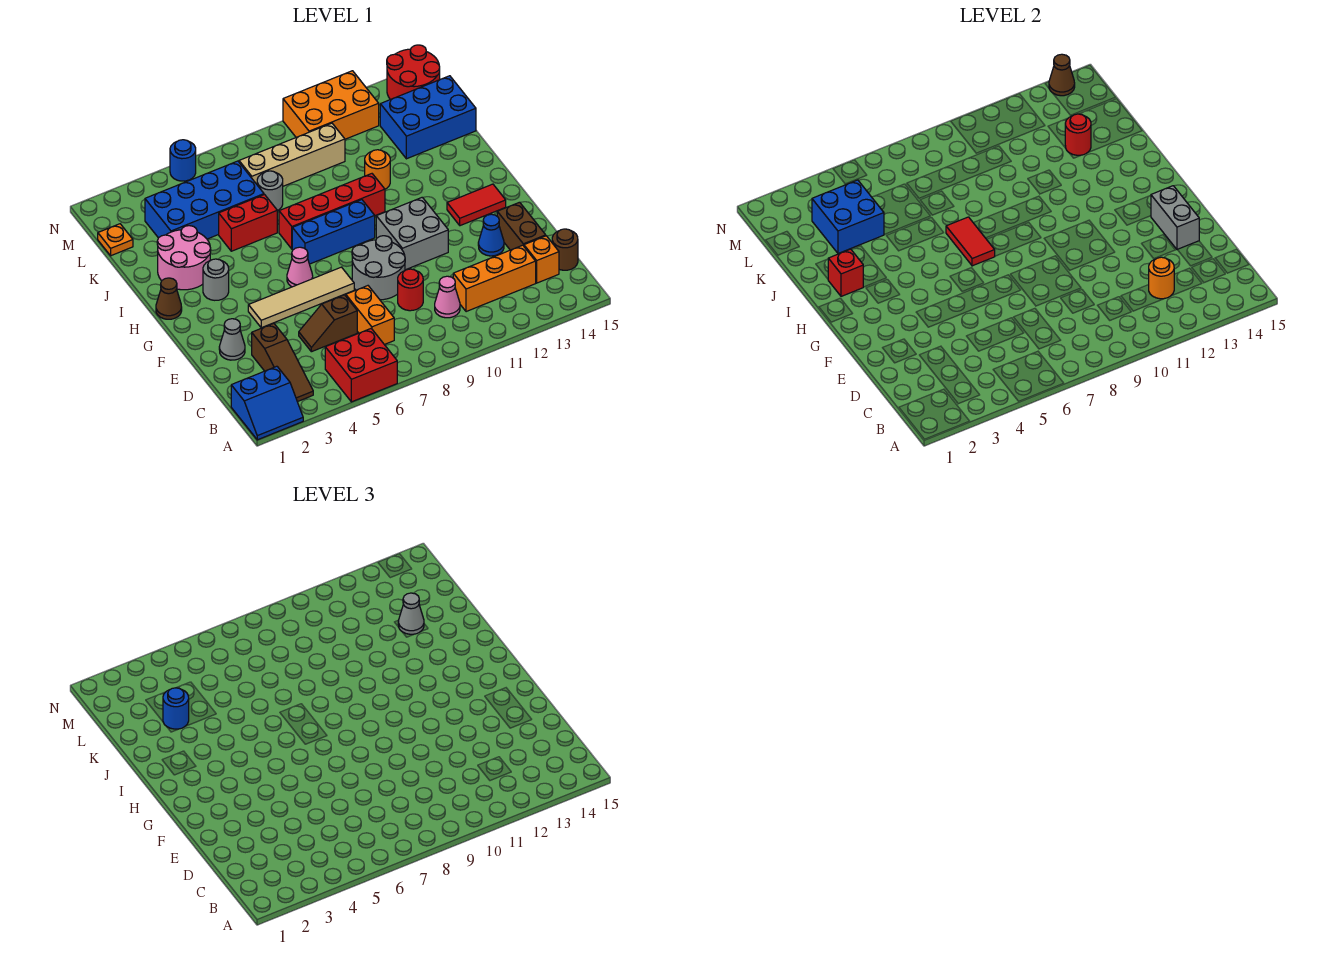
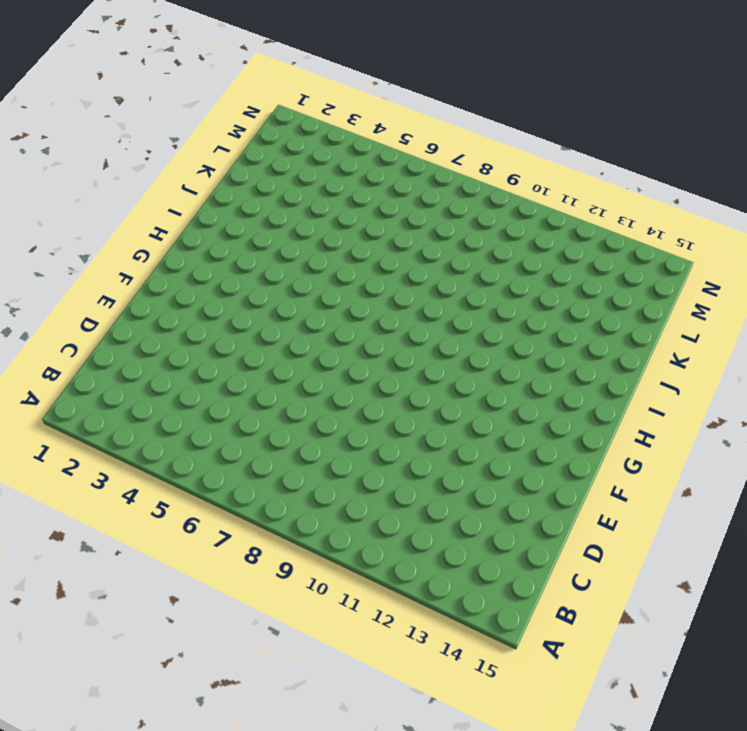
none -> blue 2x2 slope [231,366,303,440]
none -> red 2x2 brick [325,329,397,402]
none -> brown 1x3 slope [252,323,313,402]
none -> orange 1x2 brick [345,286,394,345]

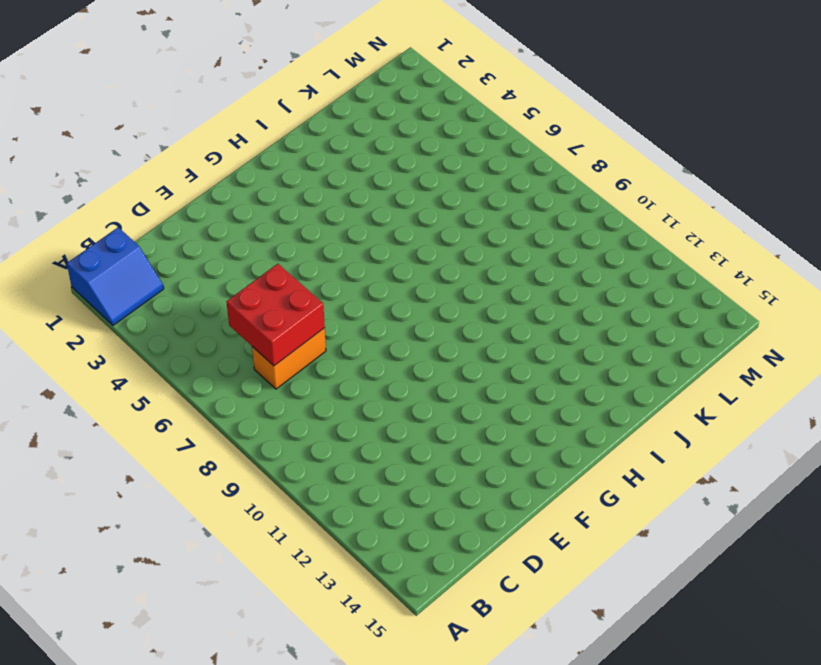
blue 2x2 slope [67,227,164,325] -> blue 2x2 slope turned to [231,366,303,440]
red 2x2 brick [227,264,325,366] -> red 2x2 brick moved to [325,329,397,402]
none -> brown 1x3 slope [252,323,313,402]
none -> pink 1x1 cone [435,276,460,318]
none -> orange 1x3 brick [453,245,536,312]
none -> orange 1x1 brick [524,236,559,283]

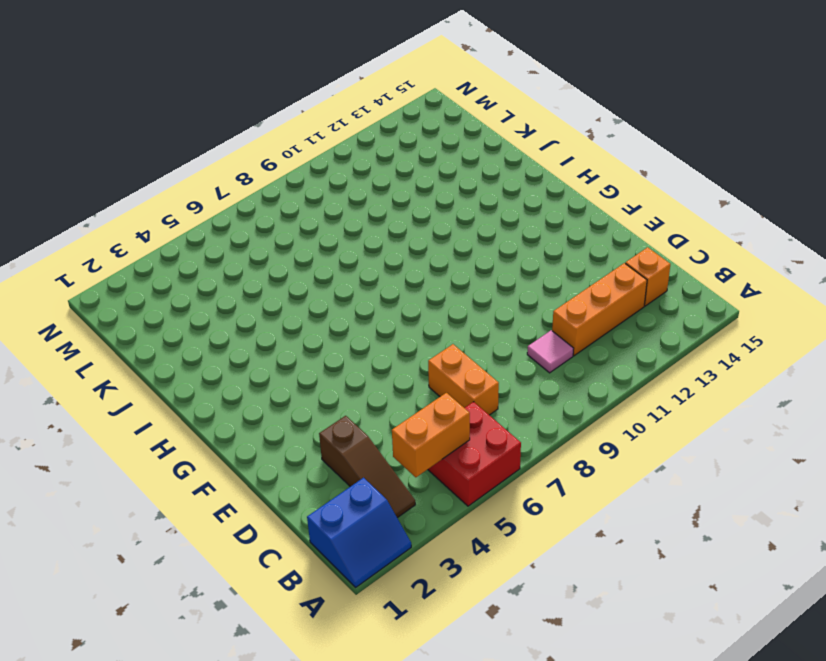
orange 1x2 brick [392,393,470,477] -> none
pink 1x1 tile [527,330,574,373] -> pink 1x1 cone [435,276,460,318]
none -> brown 1x1 round brick [552,229,578,270]
none -> brown 1x2 slope [299,295,357,352]
none -> red 1x1 round brick [398,269,423,311]
none -> brown 1x2 brick [497,202,546,250]

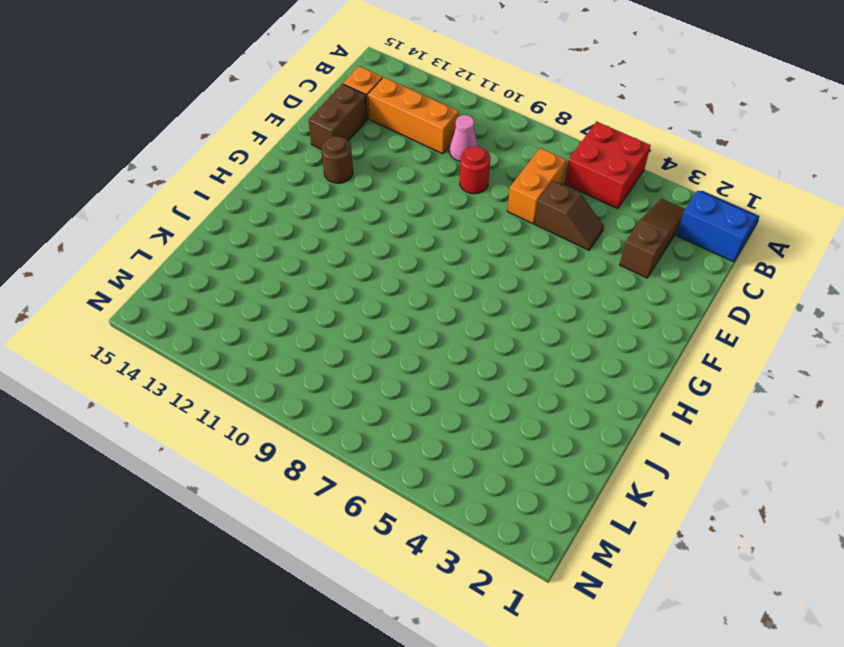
brown 1x1 round brick [321,136,353,183] -> brown 1x1 round brick moved to [552,229,578,270]
none -> grey 1x1 cone [219,319,245,360]
none -> grey 2x2 round brick [352,236,405,300]
none -> blue 1x1 cone [478,214,504,256]
none -> tan 1x4 tile [248,267,354,328]

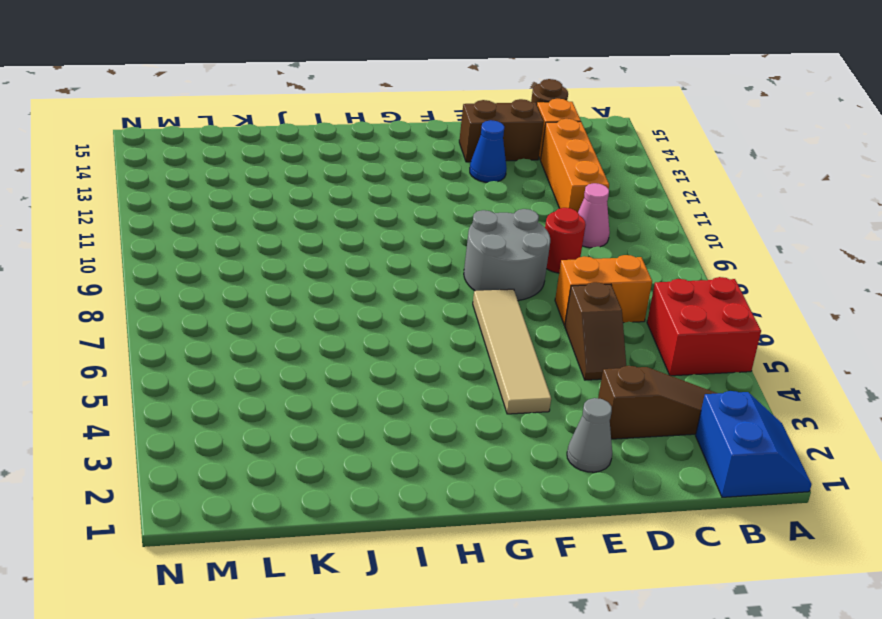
none -> grey 2x2 brick [376,197,448,270]
none -> pink 1x1 cone [287,247,313,287]
none -> red 1x2 tile [447,184,506,226]
none -> brown 1x1 cone [156,278,182,319]

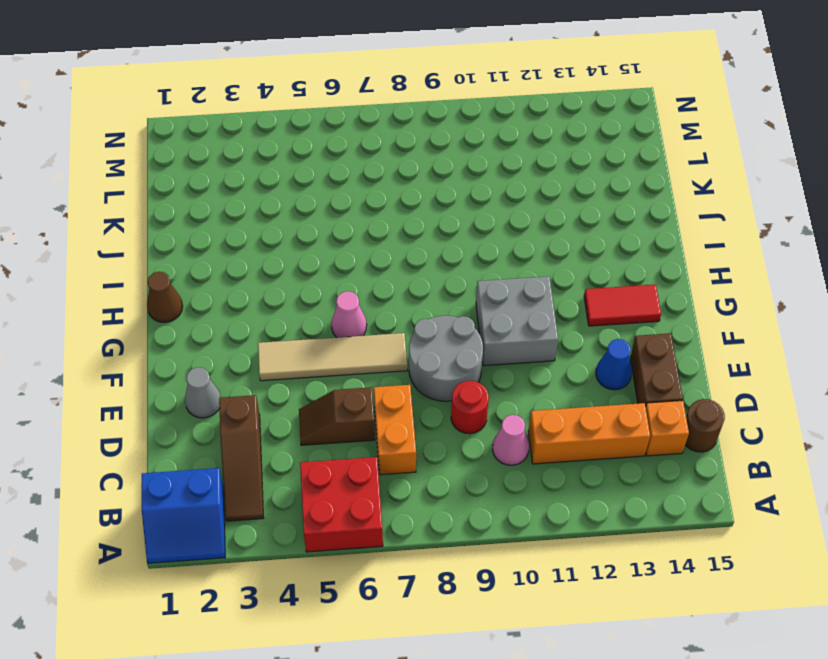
none -> grey 1x1 round brick [203,259,229,300]
none -> blue 1x3 brick [292,200,375,264]
none -> pink 2x2 round brick [157,226,211,290]
none -> red 1x4 brick [279,174,385,249]

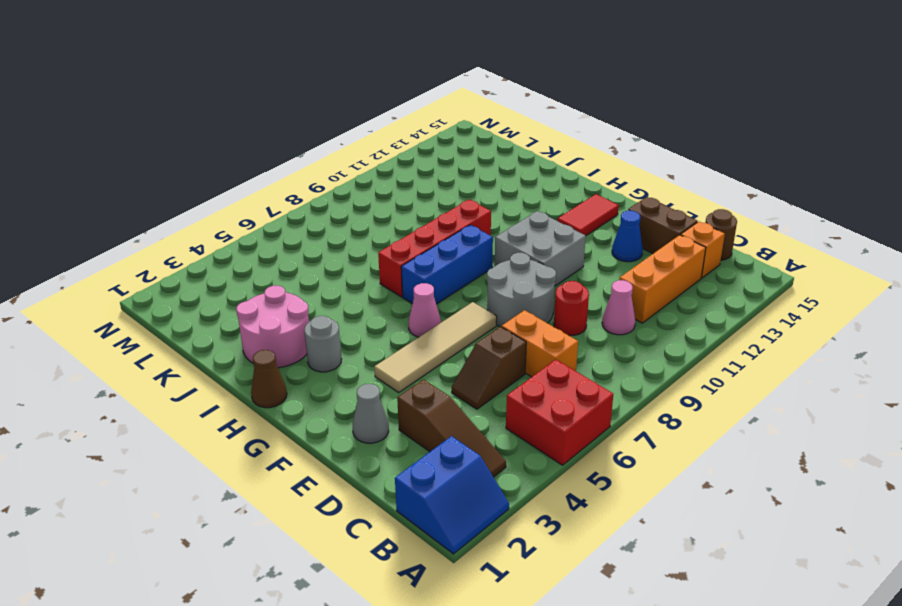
none -> red 1x2 brick [219,195,277,251]
none -> orange 1x1 round brick [365,150,390,189]
none -> blue 2x4 brick [145,161,264,239]
none -> grey 1x1 round brick [257,171,283,211]

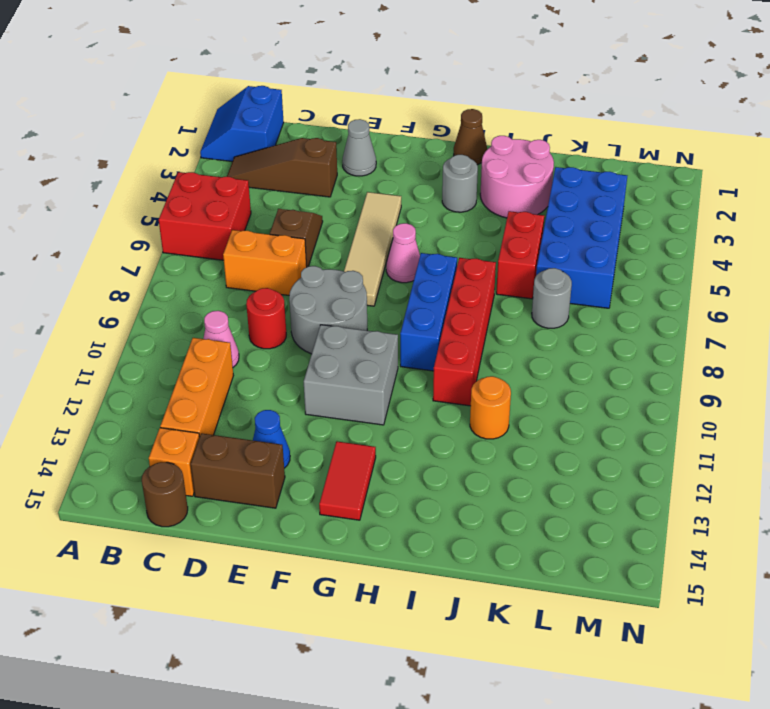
none -> blue 2x3 brick [380,76,476,159]
none -> orange 1x1 plate [98,224,133,256]
none -> tan 1x4 brick [239,123,345,186]
none -> orange 2x3 brick [283,71,379,139]

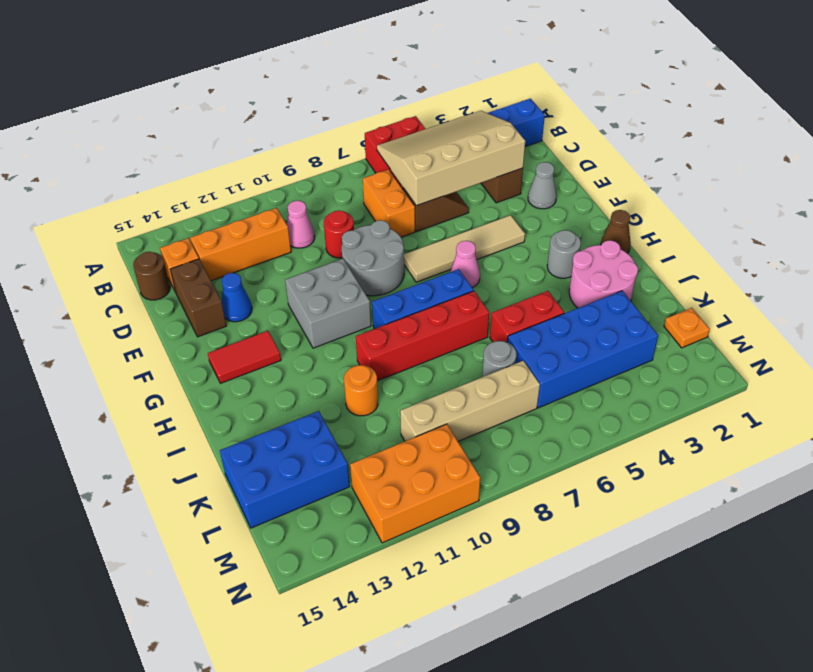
tan 3x4 slope [377,111,525,206] -> none
none -> red 2x2 round brick [387,45,440,100]
none -> blue 1x1 round brick [170,140,196,181]
none -> orange 1x1 round brick [1149,257,1174,299]
none -> grey 1x2 brick [1151,186,1199,250]

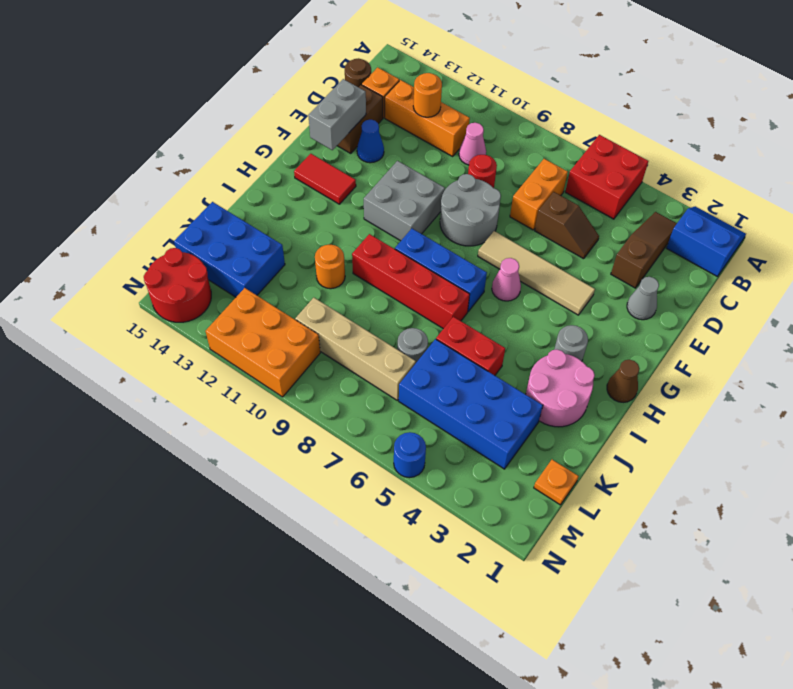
none -> red 1x2 tile [946,217,995,266]
none -> red 1x1 brick [828,249,863,296]
none -> blue 2x2 brick [812,180,884,253]
none -> red 1x1 round brick [1065,114,1091,156]

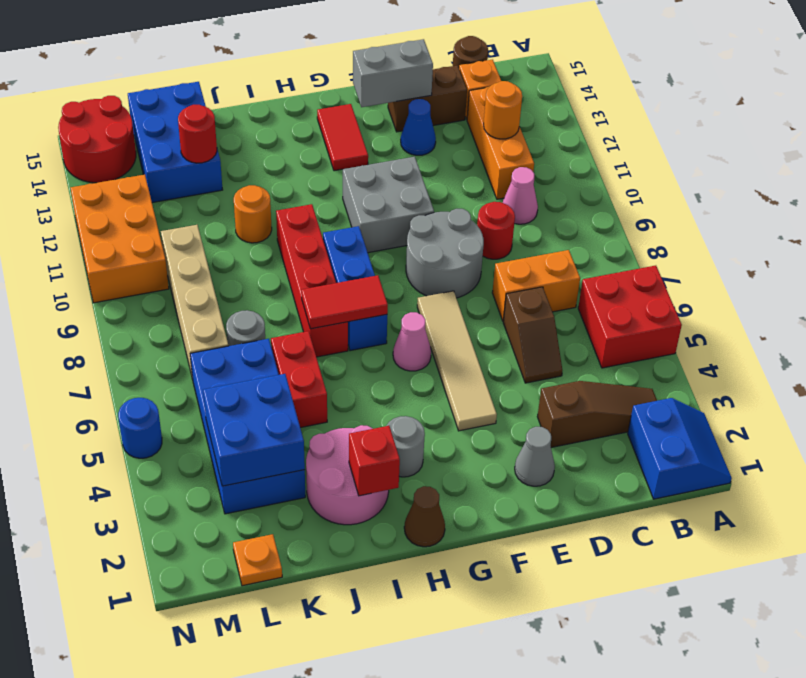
none -> brown 1x1 cone [1049,54,1075,96]
none -> blue 1x1 round brick [163,688,189,729]
none -> grey 1x1 cone [398,593,424,635]

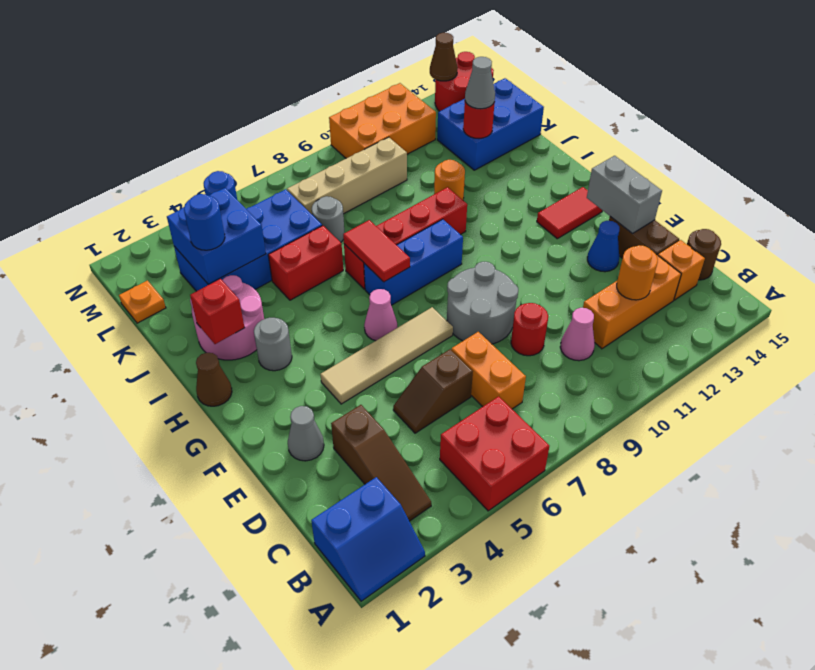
none -> grey 2x2 brick [376,197,448,270]

